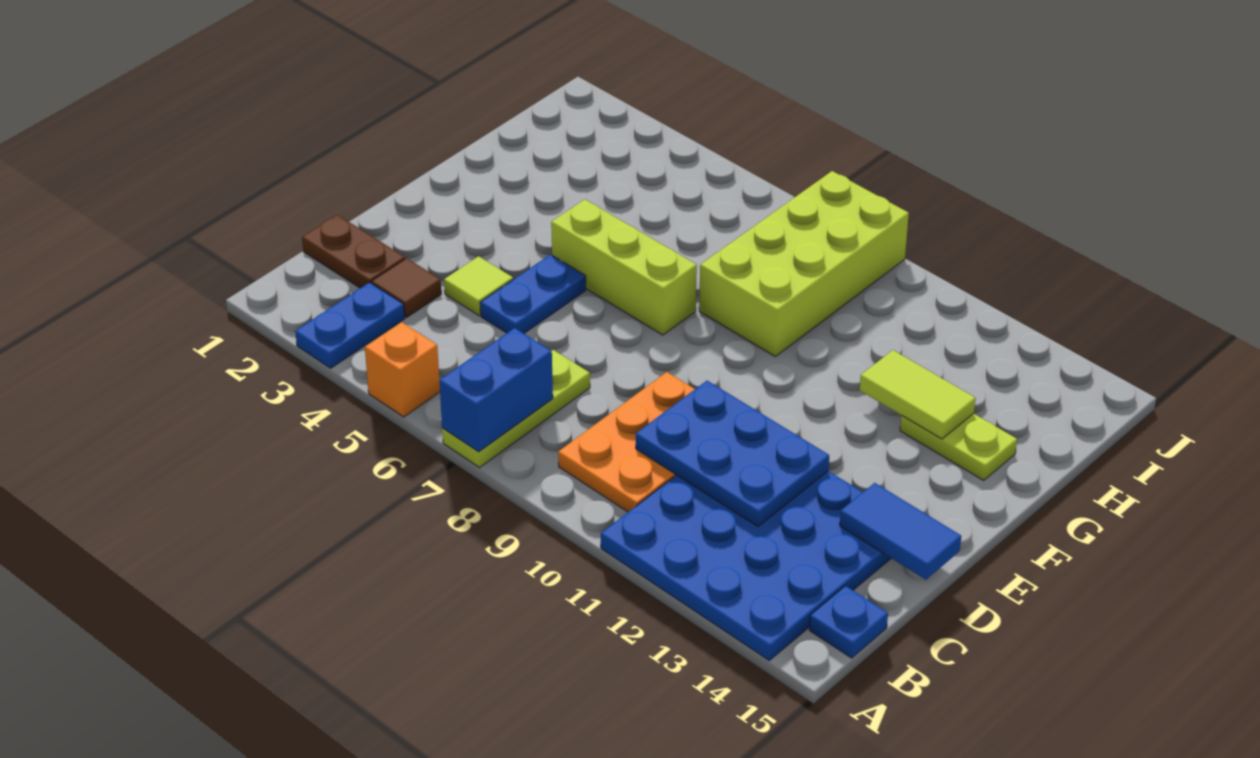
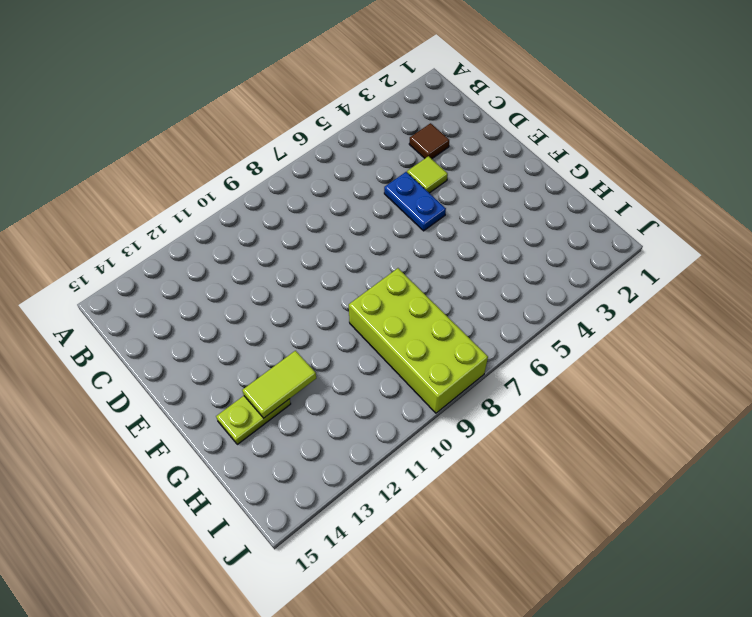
none -> blue 1x2 plate [295,282,405,368]
none -> orange 1x1 brick [365,322,440,417]
none -> lime 1x3 plate [442,350,590,467]

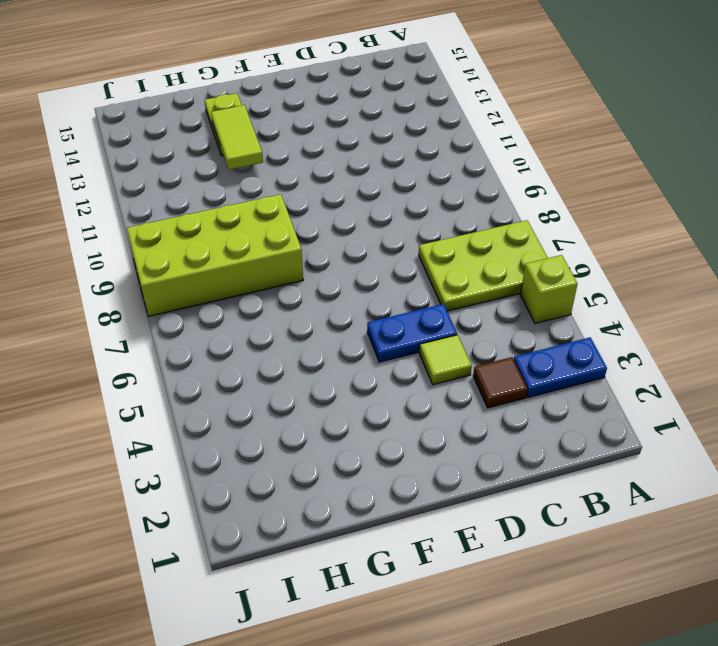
lime 1x1 brick [520,255,578,323] -> orange 1x1 brick [365,322,440,417]
lime 2x3 plate [419,220,548,311] -> lime 1x3 plate [442,350,590,467]
none -> blue 4x4 plate [601,471,891,660]
none -> orange 2x3 plate [558,372,695,512]
none -> blue 1x1 plate [809,586,888,658]

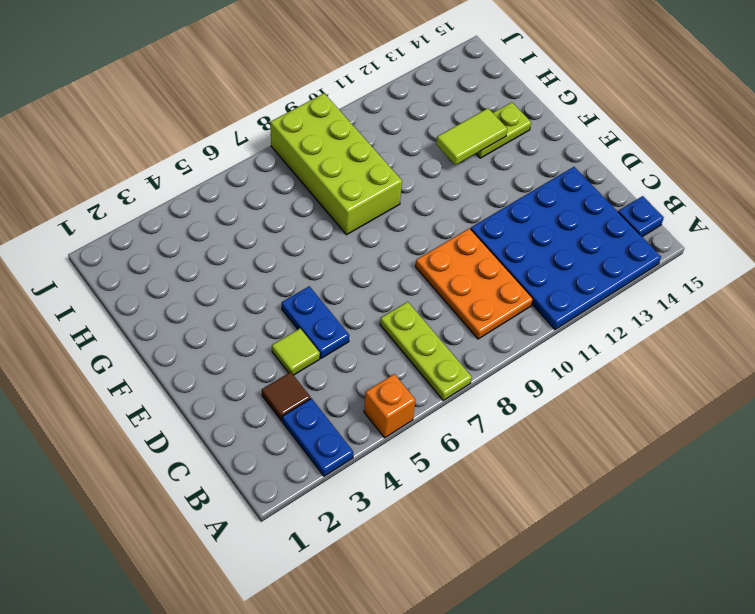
none -> brown 1x2 plate [302,215,405,288]
none -> lime 1x3 brick [551,199,697,335]
none -> blue 1x2 brick [439,328,553,452]

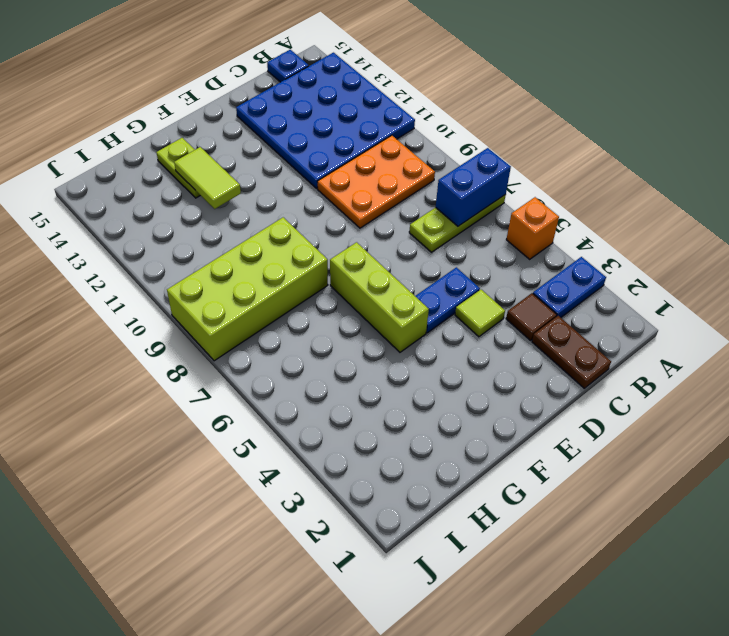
none -> blue 2x3 plate [636,381,829,527]
none -> blue 1x2 tile [840,483,961,580]

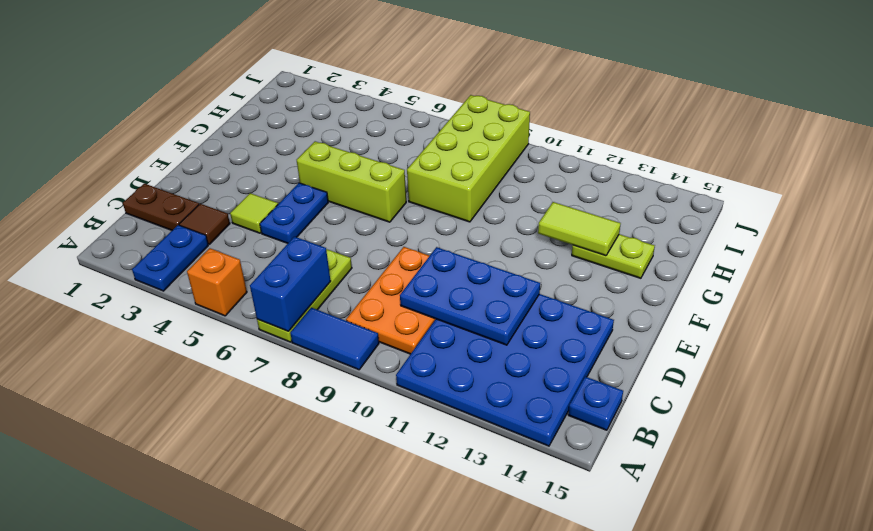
blue 1x2 tile [290,308,379,370] -> blue 1x2 tile moved to [840,483,961,580]

